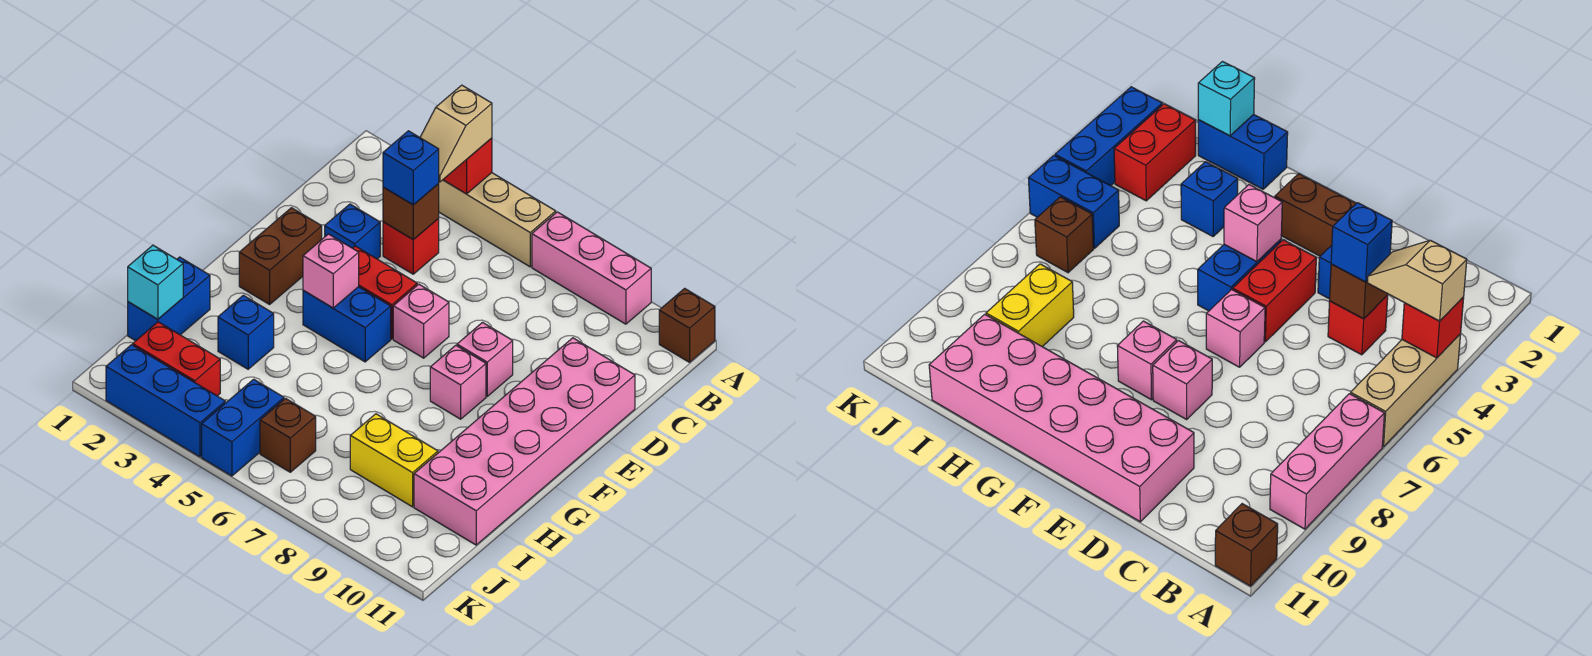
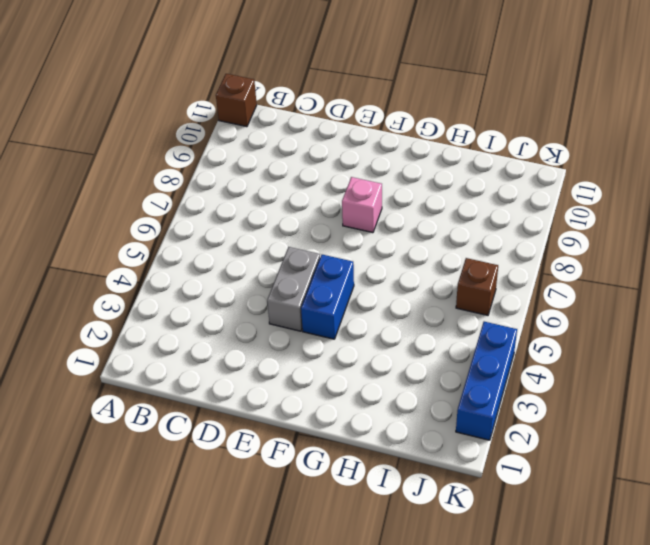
grey 1x2 brick [267,247,320,331] -> red 1x2 brick [353,246,417,339]
none -> tan 1x3 brick [438,173,556,267]
none -> pink 1x3 brick [532,212,651,324]
none -> red 1x1 brick [383,219,439,274]

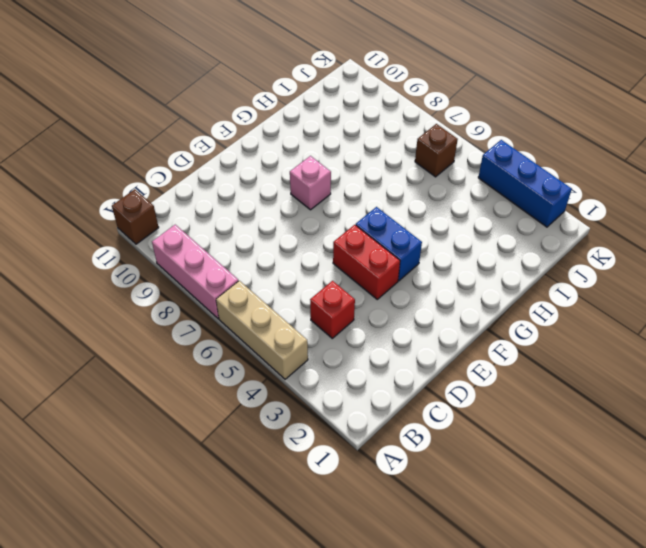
none -> blue 1x1 brick [325,204,380,259]
none -> pink 2x6 brick [414,338,635,545]
none -> brown 1x2 brick [239,208,322,304]

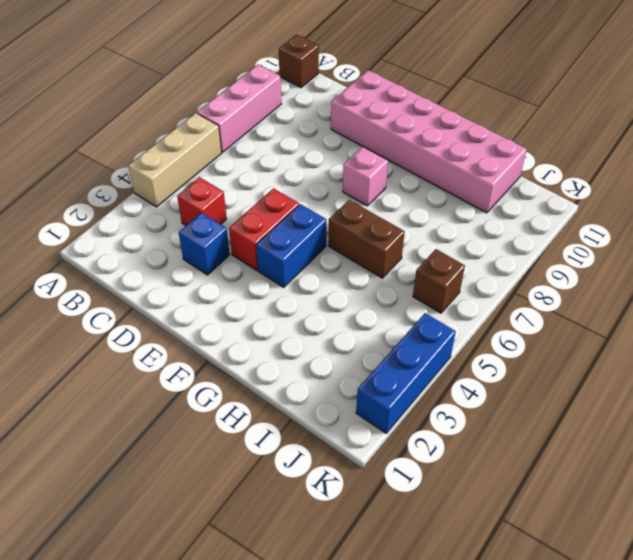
brown 1x2 brick [328,200,405,278] -> brown 1x2 brick moved to [239,208,322,304]
none -> pink 1x1 brick [393,284,449,358]
none -> pink 1x1 brick [457,323,513,396]
none -> blue 1x2 brick [128,257,210,341]

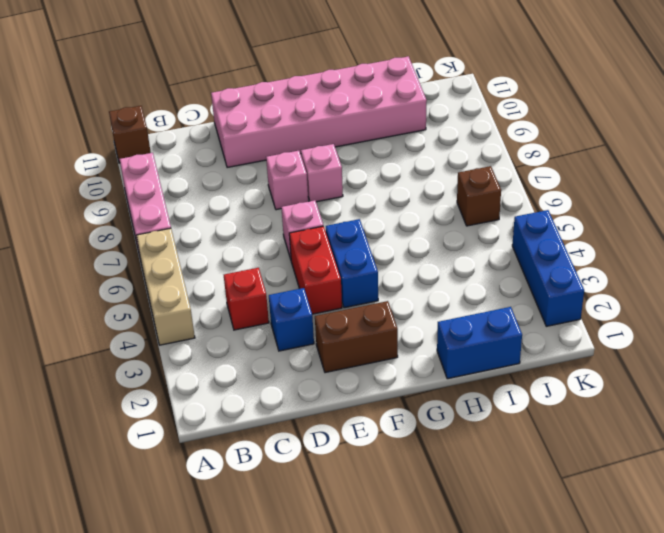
none -> blue 1x1 brick [218,295,274,369]
none -> yellow 1x2 brick [350,414,438,507]
none -> red 1x2 brick [133,322,220,396]

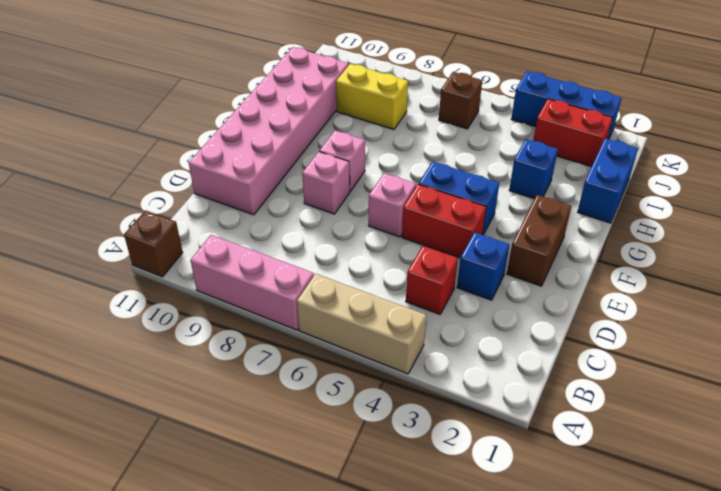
none -> blue 1x2 brick [202,379,284,476]
none -> red 1x1 brick [443,138,492,194]
none -> brown 1x1 brick [383,184,439,240]

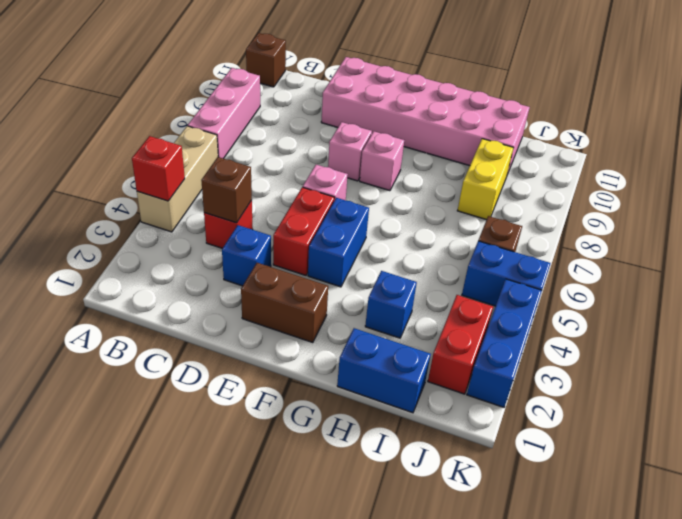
none -> pink 1x1 brick [303,234,359,308]
none -> cyan 1x1 brick [128,245,183,319]
none -> tan 1x2 slope [420,85,492,182]

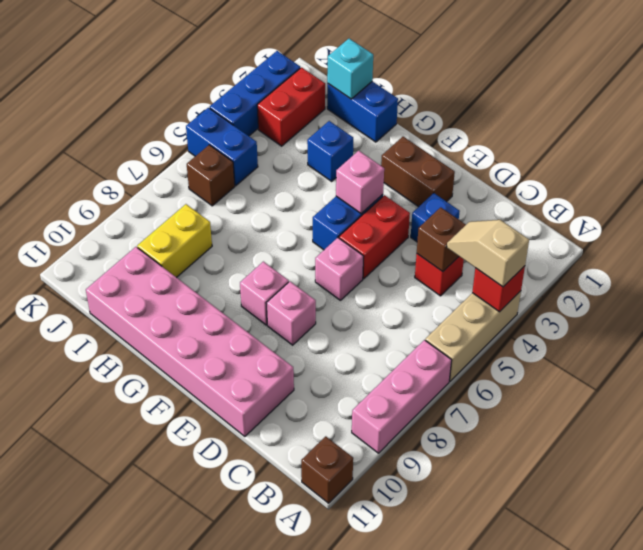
none -> blue 1x1 brick [383,131,439,205]

